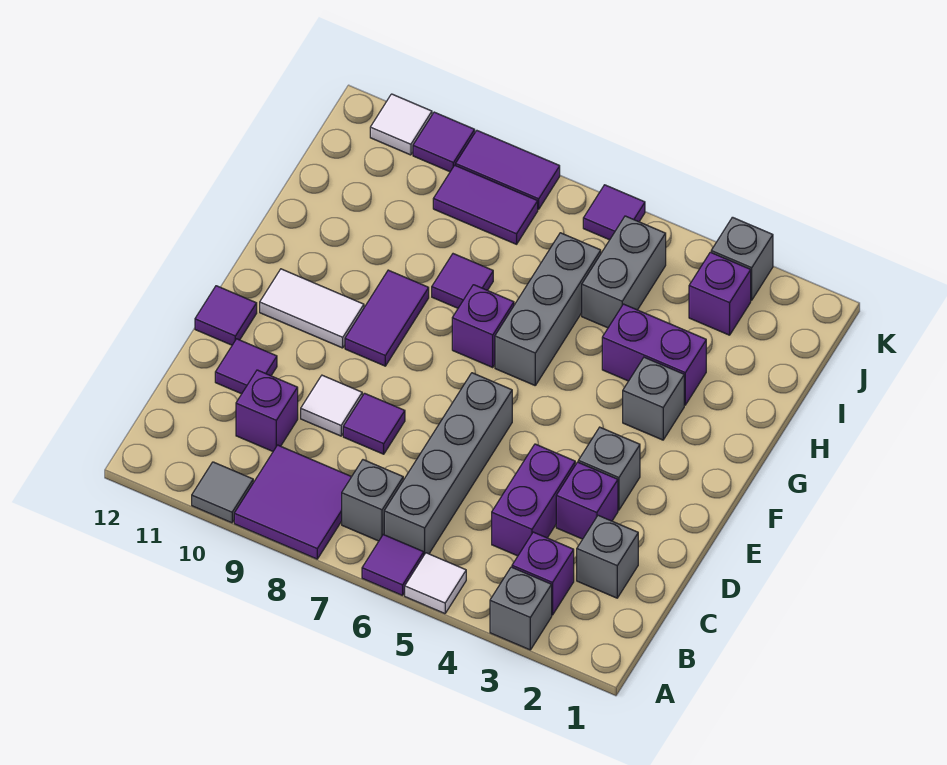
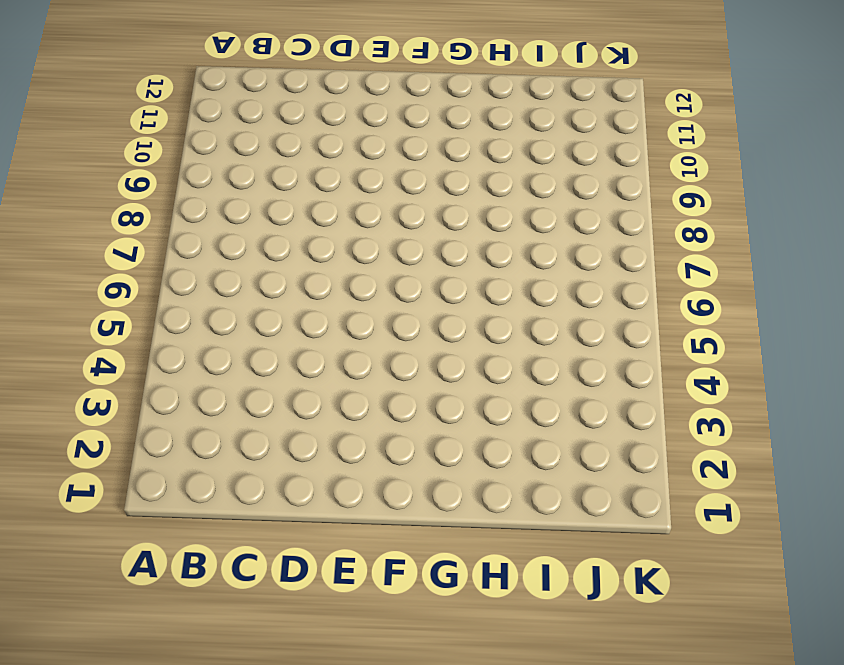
none -> grey 1x1 brick [490,567,552,650]
none -> white 1x1 tile [405,553,466,614]
none -> purple 1x1 tile [362,535,424,595]
none -> purple 2x2 tile [234,445,351,559]

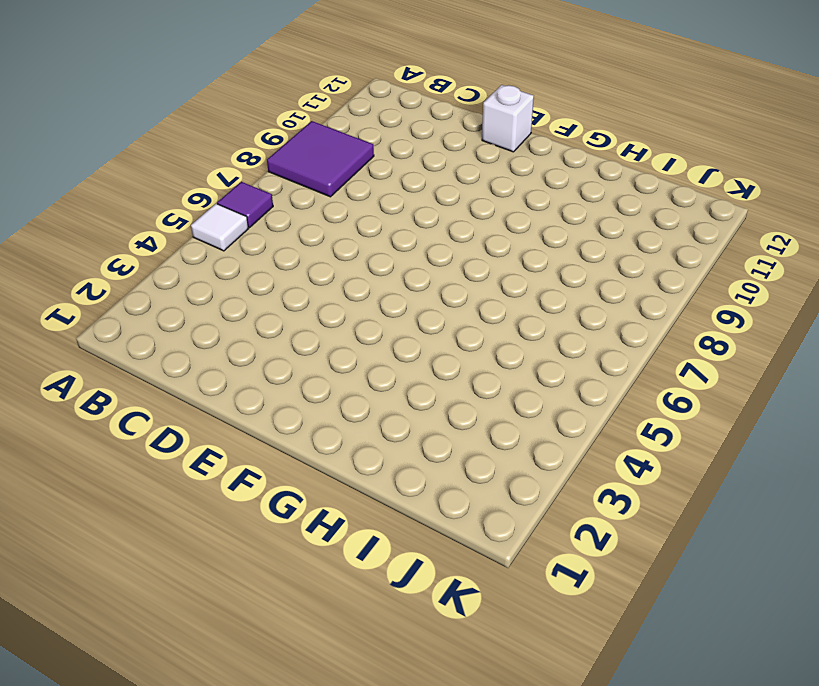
white 1x1 brick [482,85,534,152] -> purple 1x1 tile [195,286,257,345]
none -> grey 1x1 brick [490,567,552,650]
none -> grey 1x1 tile [192,462,253,523]
none -> purple 1x1 brick [512,532,574,615]
none -> grey 1x4 brick [384,373,512,555]

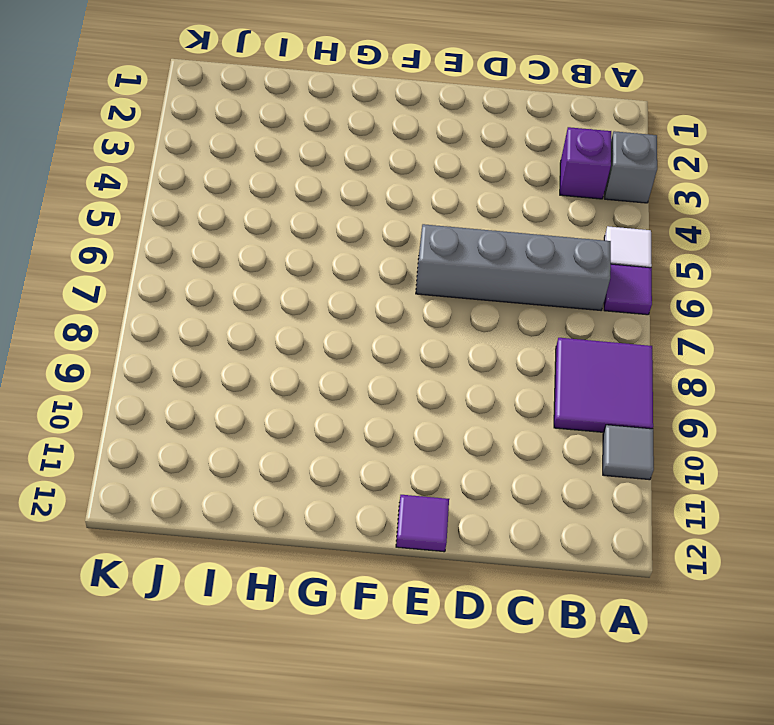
none -> grey 1x1 brick [342,460,403,541]
none -> grey 1x1 brick [577,515,638,598]
none -> purple 1x2 brick [492,444,575,556]
none -> purple 1x1 brick [236,370,298,451]

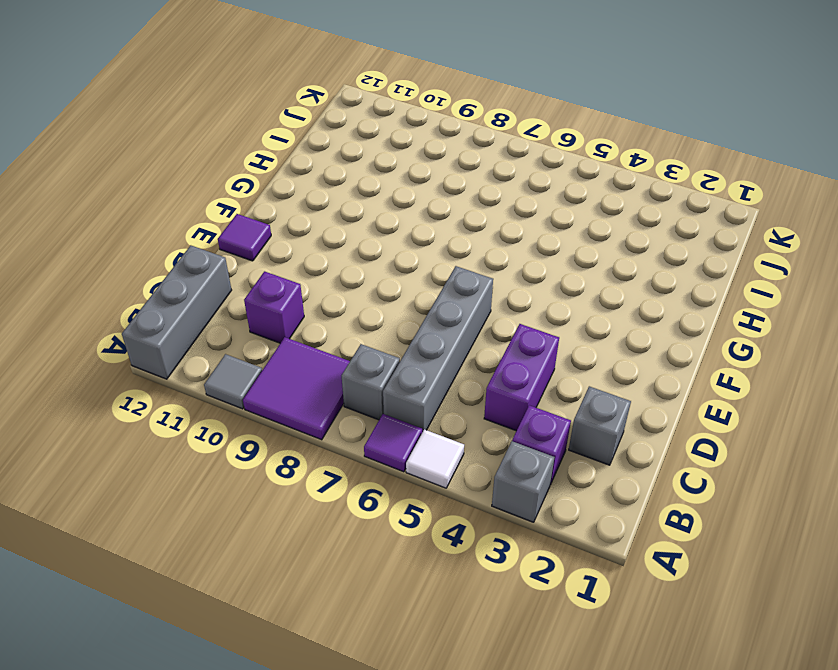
grey 1x3 brick [122,245,232,379] -> grey 1x3 brick moved to [495,233,601,385]
none -> purple 1x1 brick [556,462,618,539]
none -> purple 1x1 tile [343,393,405,454]
none -> white 1x1 tile [301,375,362,436]
none -> purple 1x1 tile [215,339,277,394]

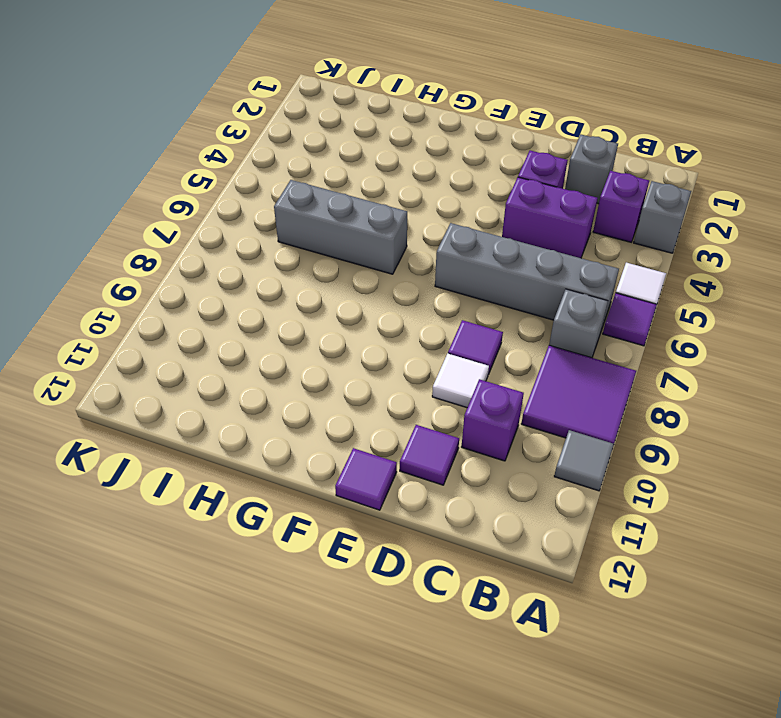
none -> grey 1x1 brick [578,427,640,510]
none -> purple 1x2 tile [345,270,429,366]
none -> white 1x2 tile [260,269,364,348]
none -> grey 1x1 brick [623,357,684,440]

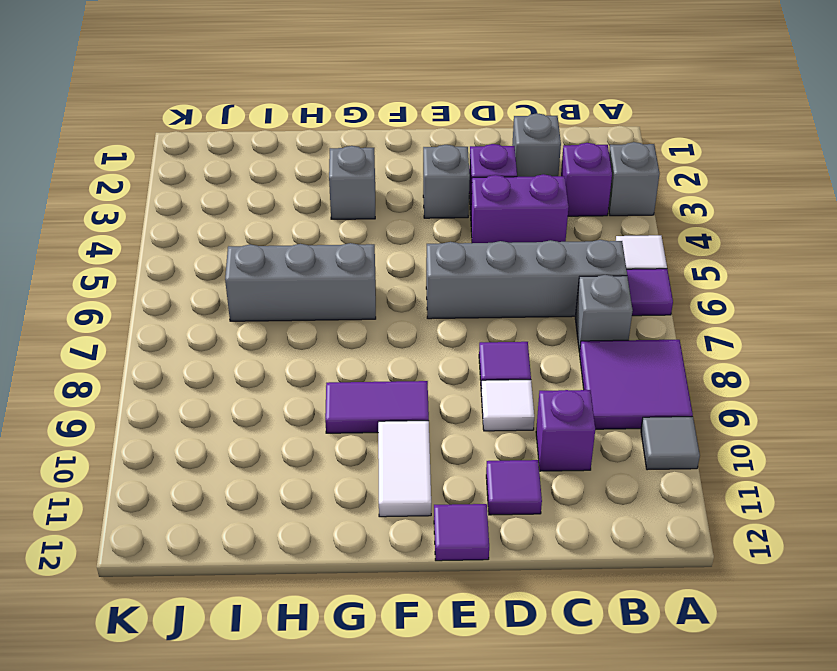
none -> purple 1x1 brick [452,285,514,367]
none -> purple 1x2 brick [602,304,706,405]
none -> purple 1x1 tile [432,254,493,308]
none -> grey 1x2 brick [582,216,666,328]

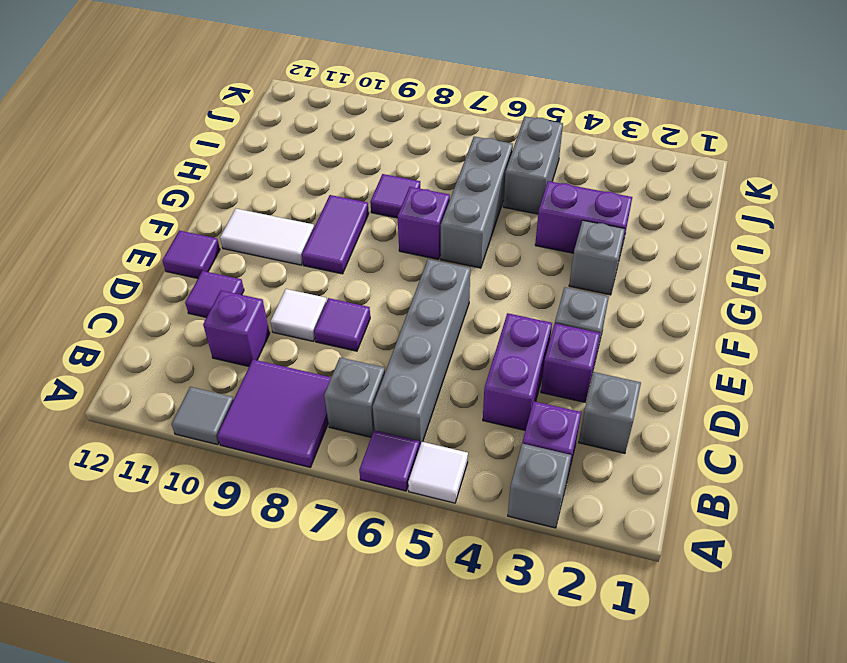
none -> purple 1x1 brick [689,252,751,335]
none -> purple 1x2 tile [433,165,538,244]
none -> grey 1x1 brick [711,217,773,300]
none -> purple 1x1 tile [583,185,645,240]

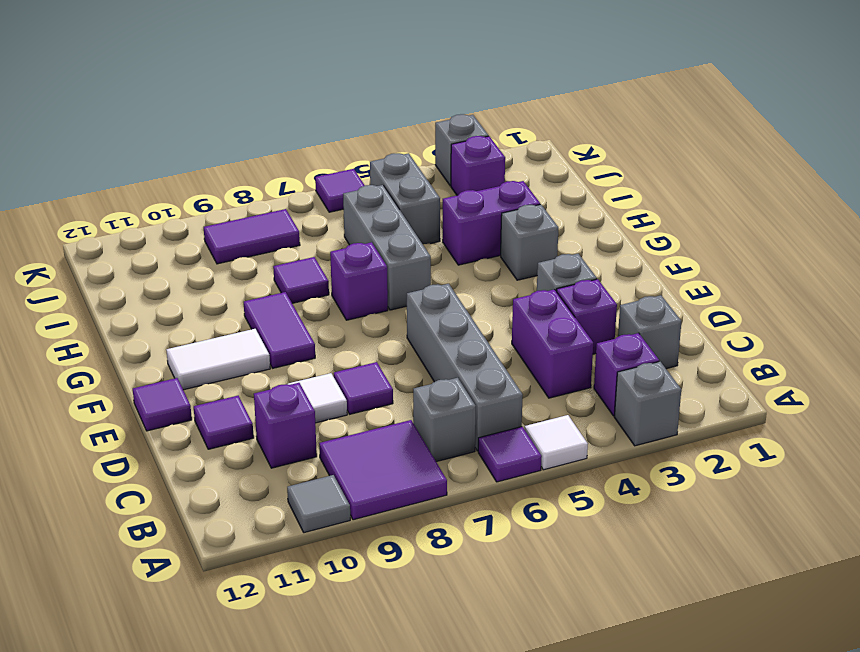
none -> purple 1x2 tile [456,131,560,209]
none -> purple 1x1 tile [413,112,475,172]
none -> white 1x1 tile [370,94,432,155]

